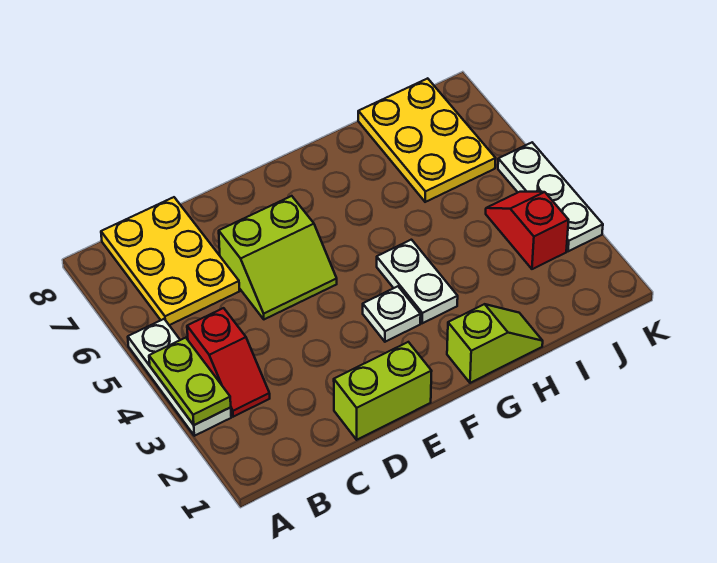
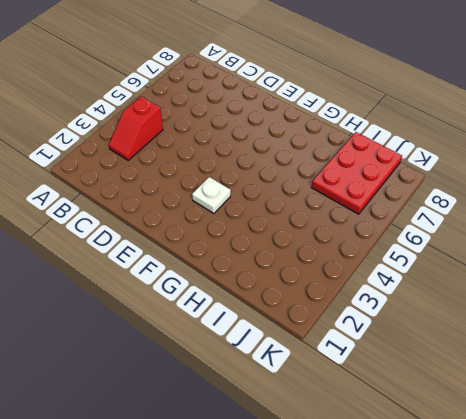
red 2x3 plate [311,132,402,214] -> yellow 2x3 plate [358,78,496,202]
none -> white 1x3 plate [128,319,231,436]
none -> yellow 2x3 plate [101,197,239,325]
none -> lime 1x2 brick [334,342,432,440]

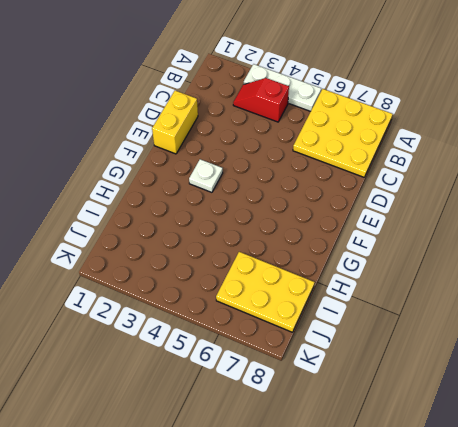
yellow 3x3 plate [293,89,392,177] -> yellow 2x3 plate [101,197,239,325]
yellow 1x2 brick [152,91,198,154] -> lime 1x2 brick [334,342,432,440]
none -> lime 2x2 slope [219,196,337,319]
none -> lime 1x2 slope [447,304,543,383]
none -> white 1x2 plate [377,240,458,323]

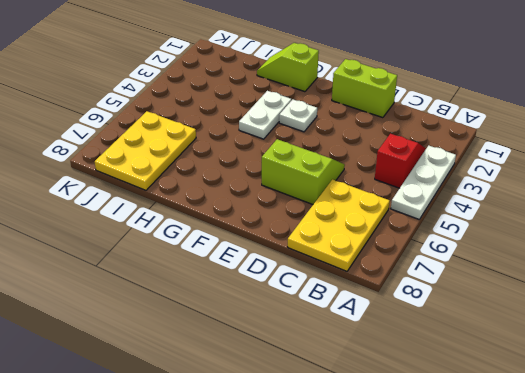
none -> red 1x2 slope [486,192,569,269]
none -> white 1x3 plate [498,143,603,251]
none -> lime 1x2 plate [149,338,231,425]

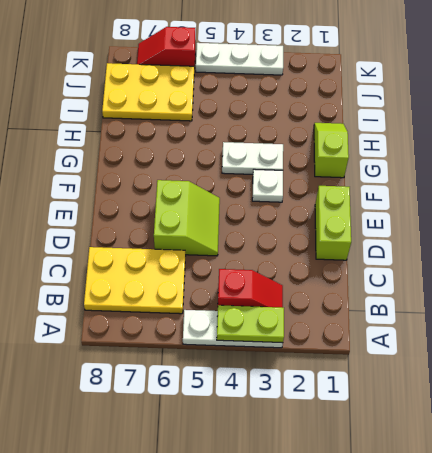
red 1x2 slope [137,27,195,69] -> red 1x2 slope moved to [486,192,569,269]

